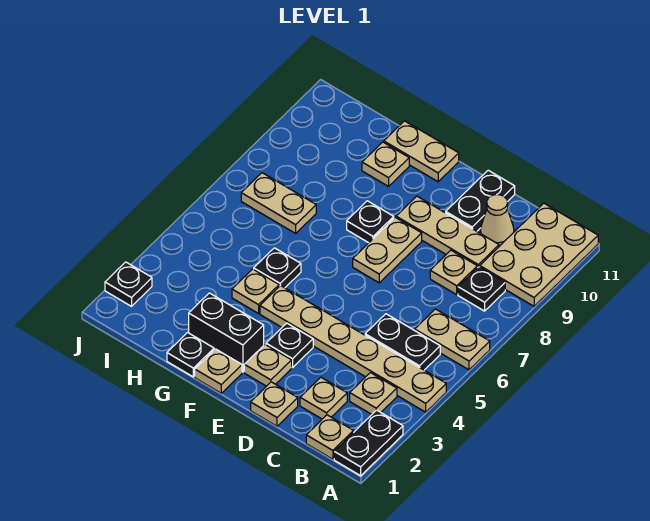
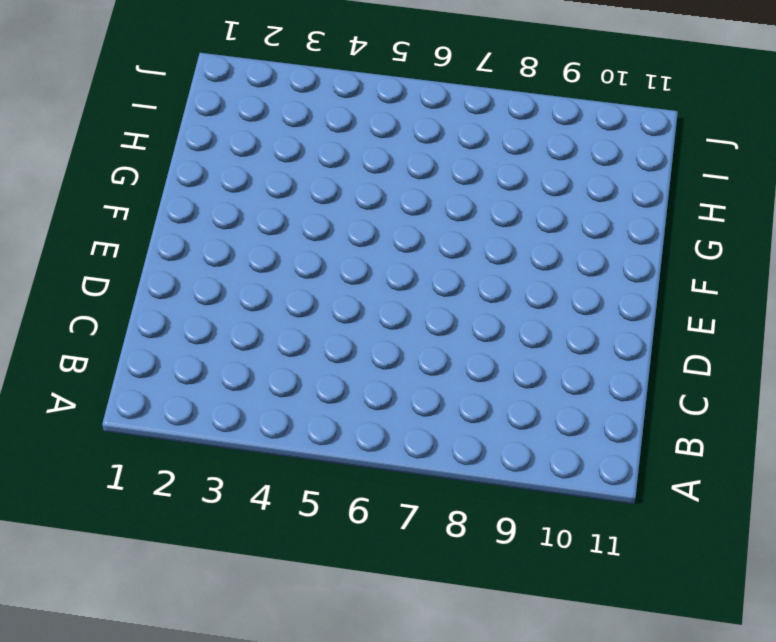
none -> black 1x2 plate [334,410,403,476]
none -> tan 1x6 plate [260,285,446,412]
none -> tan 1x2 plate [415,309,490,370]

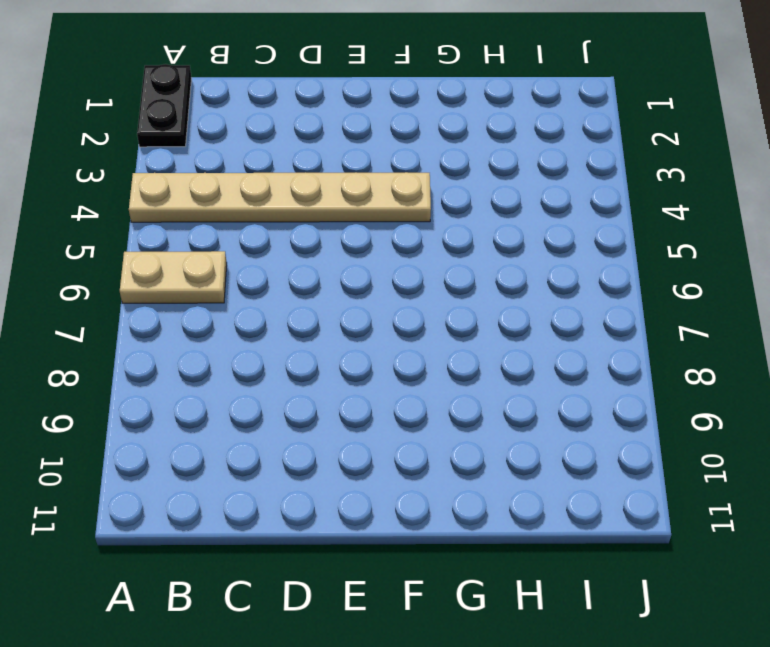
none -> tan 2x3 plate [480,203,598,306]
none -> tan 1x1 plate [306,415,353,459]
none -> tan 1x1 plate [350,373,397,414]

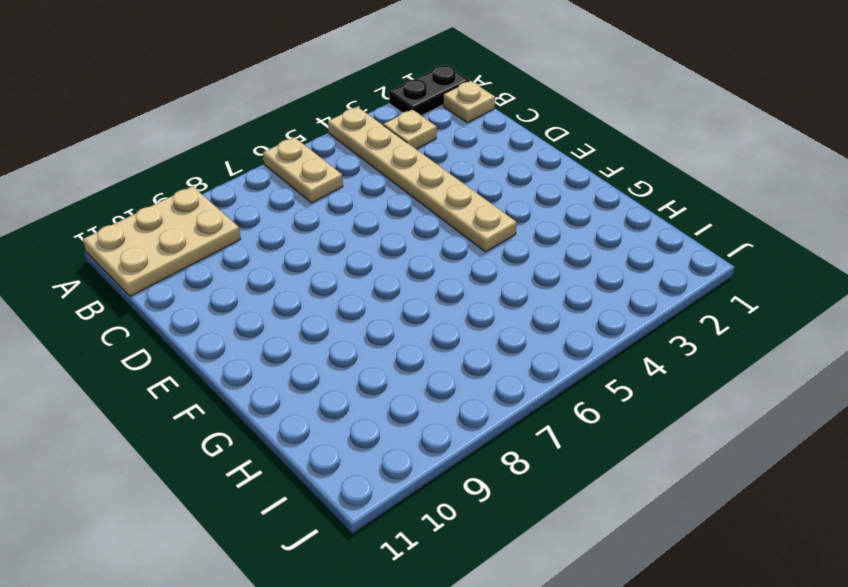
none -> black 1x2 plate [365,314,440,370]
none -> black 1x1 plate [458,267,505,311]
none -> tan 1x1 plate [300,377,347,419]

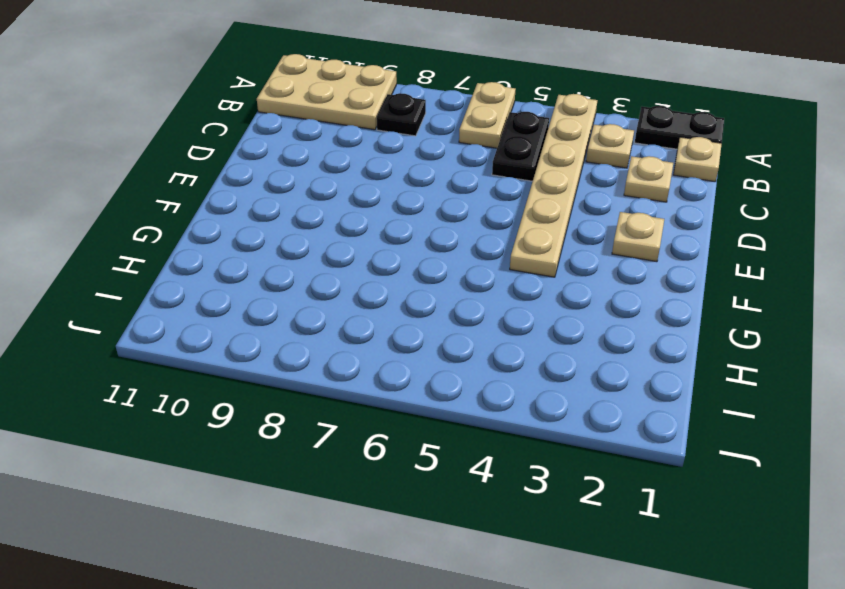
none -> tan 1x1 plate [430,250,477,295]
none -> tan 1x3 plate [396,196,499,268]
none -> tan 1x1 cone [480,195,514,246]

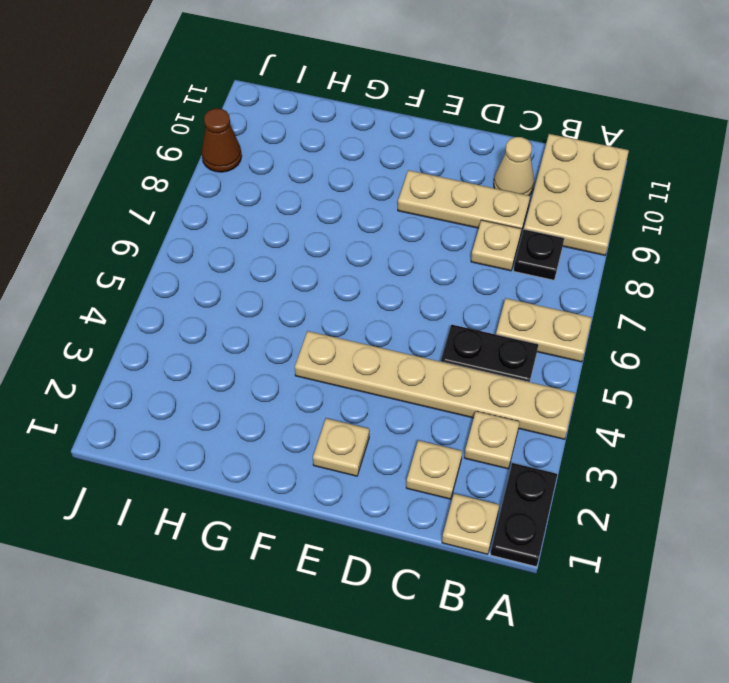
brown 1x1 cone [202,109,242,172] -> none
none -> tan 1x1 plate [251,382,298,426]
none -> black 1x2 plate [446,170,515,231]
none -> black 1x1 plate [266,323,313,368]

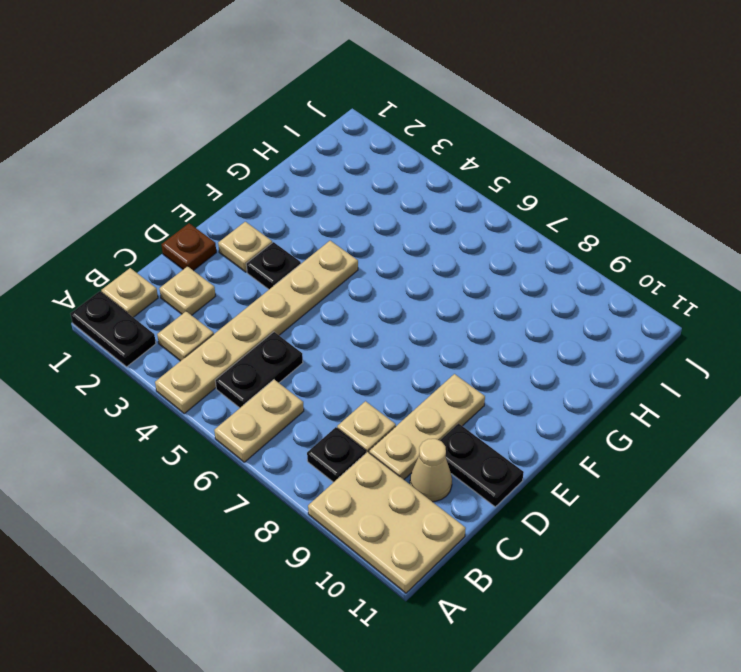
brown 1x1 plate [161,223,216,271] -> tan 1x1 plate [251,382,298,426]
none -> tan 1x2 plate [353,217,422,283]
none -> tan 1x1 plate [195,349,242,393]
none -> black 1x2 brick [189,293,264,372]

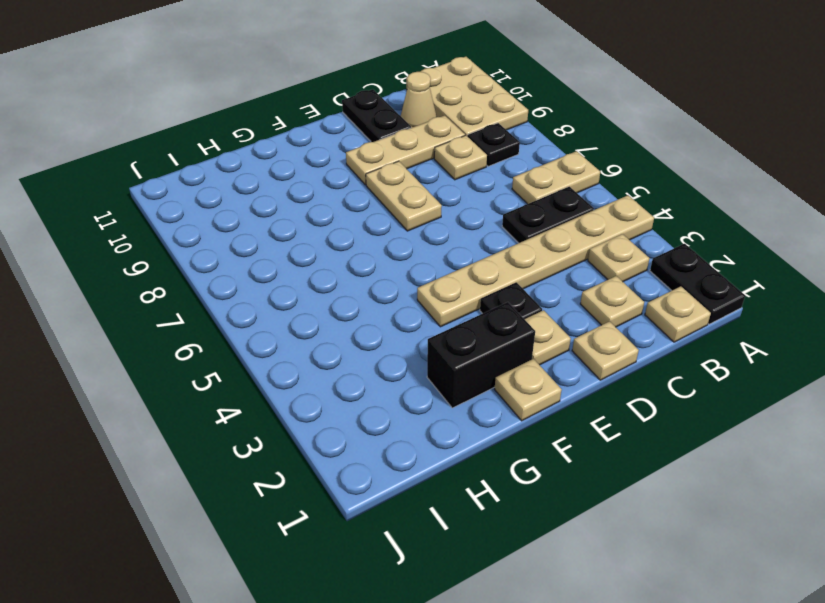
none -> black 1x1 plate [347,201,394,243]
none -> tan 1x2 plate [384,121,459,182]
none -> black 1x1 plate [167,333,214,377]

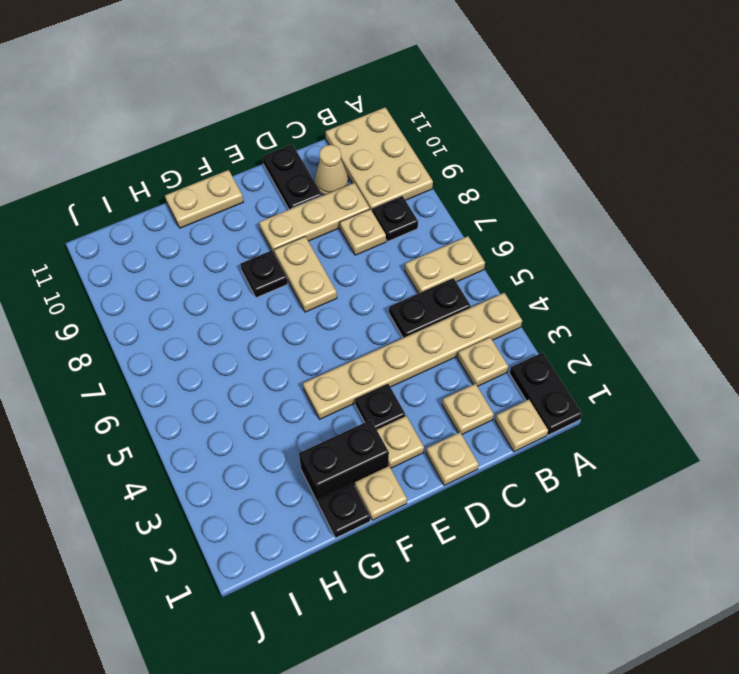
none -> tan 1x1 plate [232,269,279,313]
none -> black 1x1 plate [254,248,301,288]
none -> tan 1x1 plate [362,142,409,186]

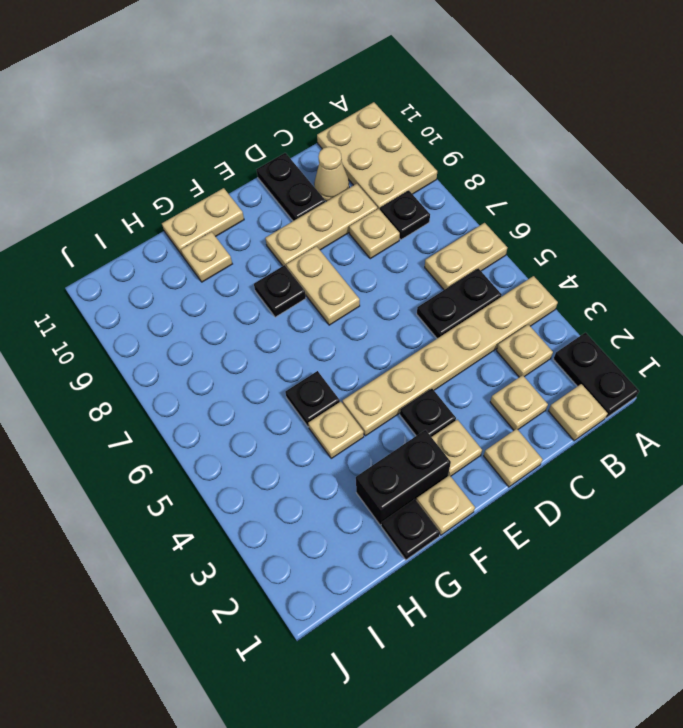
none -> tan 1x2 plate [241,173,316,233]
none -> black 1x1 plate [105,262,152,306]

